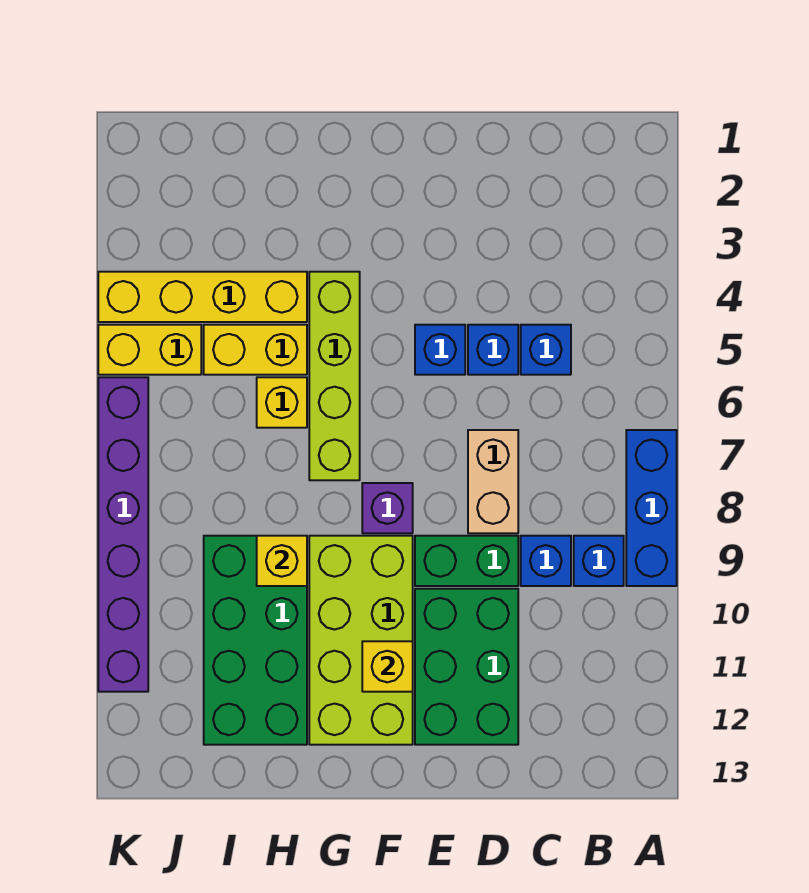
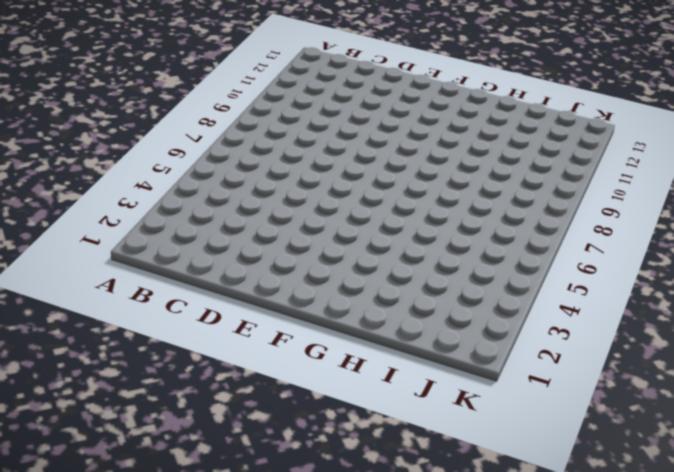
none -> blue 1x3 brick [626,430,677,586]
none -> blue 1x1 brick [574,536,624,586]
none -> blue 1x1 brick [521,325,571,375]

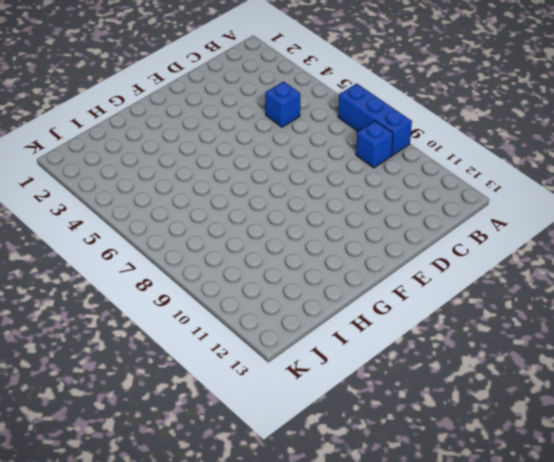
none -> blue 1x1 brick [521,536,571,586]
none -> blue 1x1 brick [468,325,518,375]
none -> tan 1x2 brick [468,430,518,533]

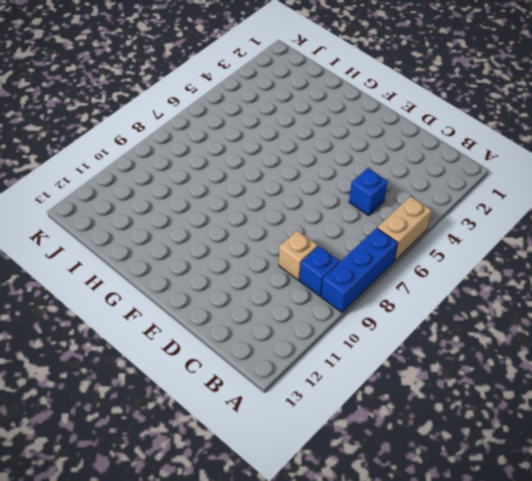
tan 1x2 brick [377,196,431,261] -> tan 1x2 brick moved to [468,430,518,533]
tan 1x1 brick [279,230,318,280] -> blue 1x1 brick [521,536,571,586]
none -> blue 1x1 brick [468,325,518,375]
none -> green 1x2 brick [415,536,518,586]
none -> green 2x3 brick [415,589,518,745]

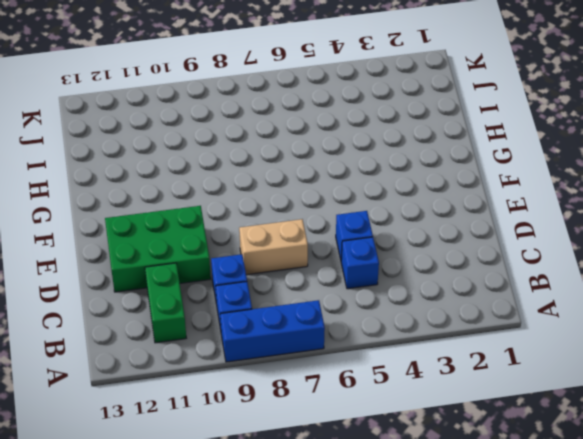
green 1x2 brick [145,263,186,343] -> green 1x2 brick moved to [415,536,518,586]
none -> blue 1x1 brick [415,325,465,375]
none -> purple 1x1 brick [362,483,413,533]
none -> lime 2x4 brick [309,536,413,745]

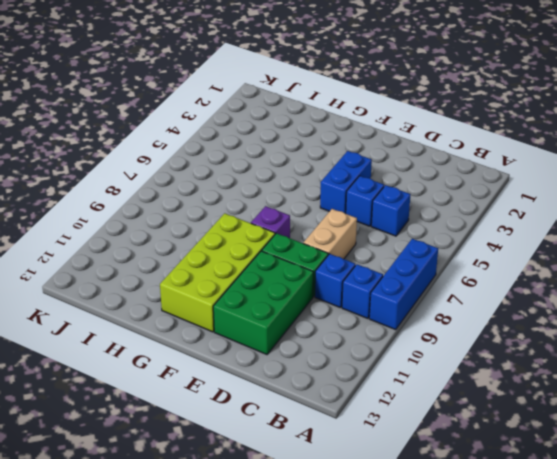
blue 1x2 brick [320,151,372,214] -> blue 1x1 brick [415,325,465,375]
none -> lime 1x4 brick [309,272,360,480]
none -> yellow 1x4 brick [98,272,307,322]
none -> yellow 1x2 brick [204,325,307,375]

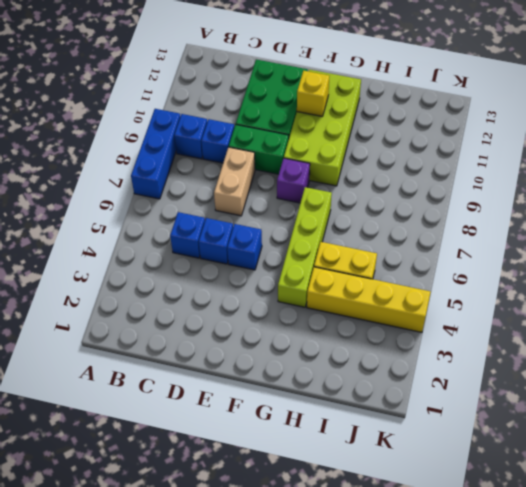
none -> yellow 1x1 brick [257,377,307,428]
none -> green 2x4 brick [204,536,307,745]
none -> yellow 1x2 brick [98,325,201,375]

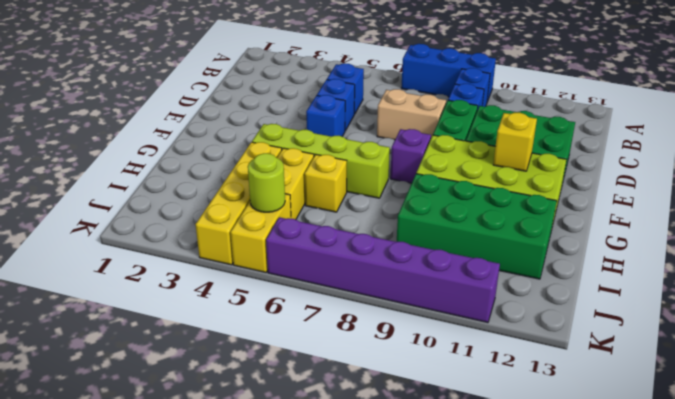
lime 1x1 round brick [248,153,285,212] -> none
none -> yellow 1x1 brick [257,536,307,586]

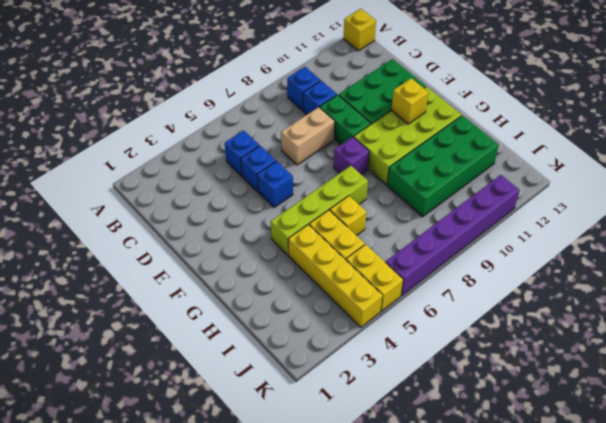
yellow 1x1 brick [343,9,376,51] -> yellow 1x1 brick moved to [257,536,307,586]
none -> blue 1x3 brick [626,430,677,586]

